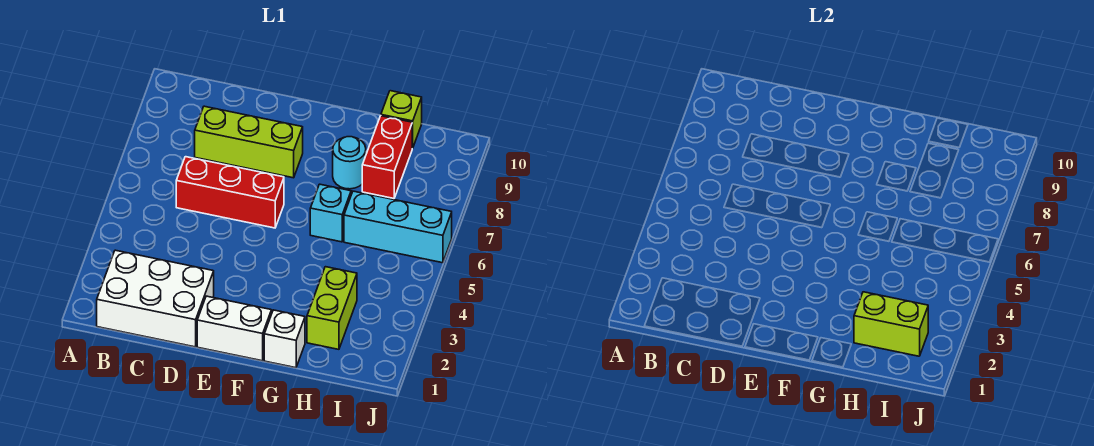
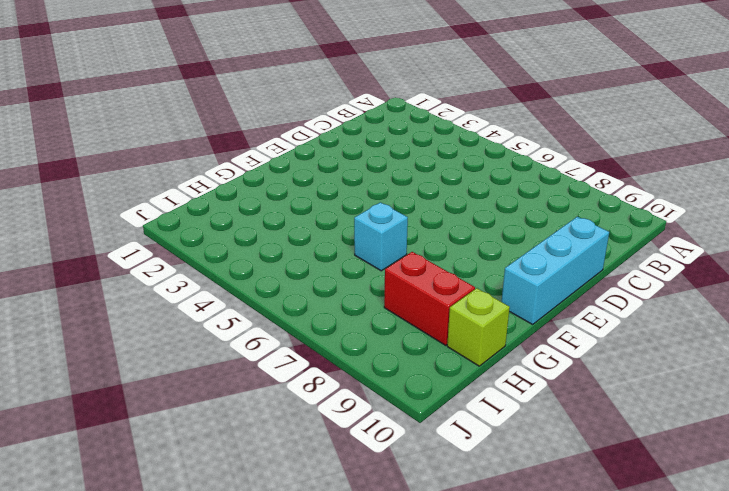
cyan 1x3 brick [501,217,609,324] -> cyan 1x3 brick moved to [344,191,452,263]
none -> white 2x3 brick [97,250,214,347]
none -> red 1x3 brick [176,157,284,228]
none -> lime 1x3 brick [195,106,303,178]

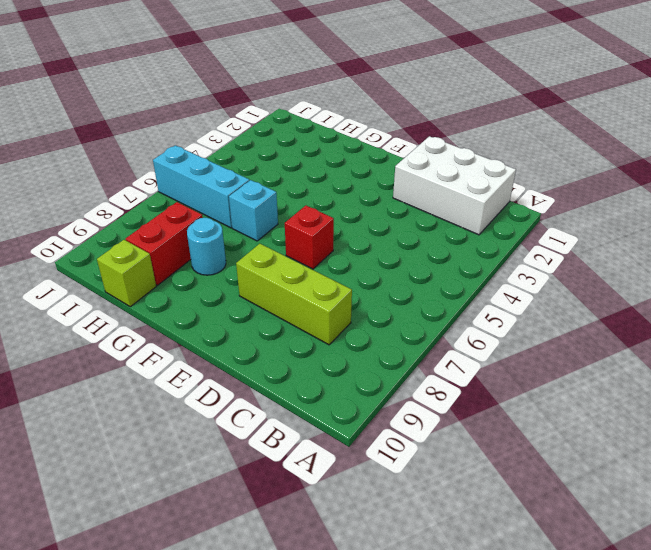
red 1x1 brick [285,206,334,269] -> red 1x3 brick [176,157,284,228]
none -> white 1x2 brick [197,296,272,361]
none -> white 1x1 brick [264,310,305,368]
none -> lime 1x2 brick [307,267,357,349]

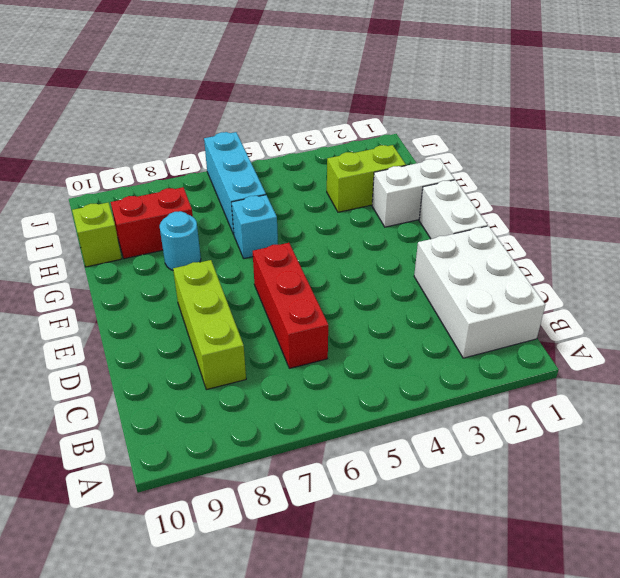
white 1x2 brick [372,159,455,227] -> white 1x1 brick [264,310,305,368]
none -> lime 1x2 brick [854,292,928,356]

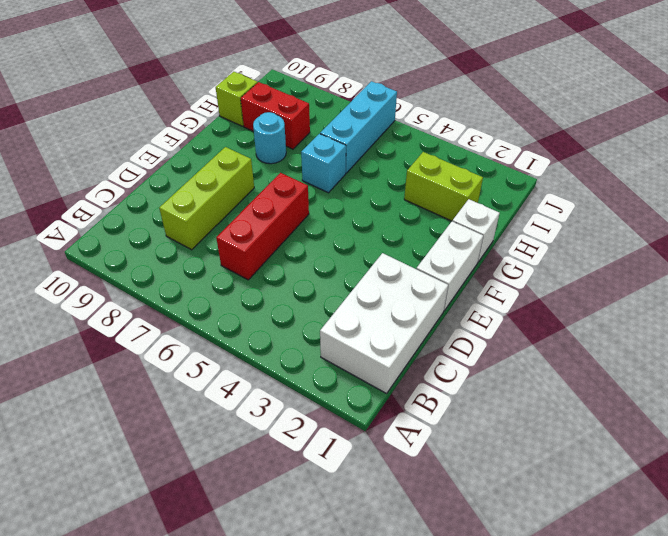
none -> lime 1x2 brick [854,292,928,356]

